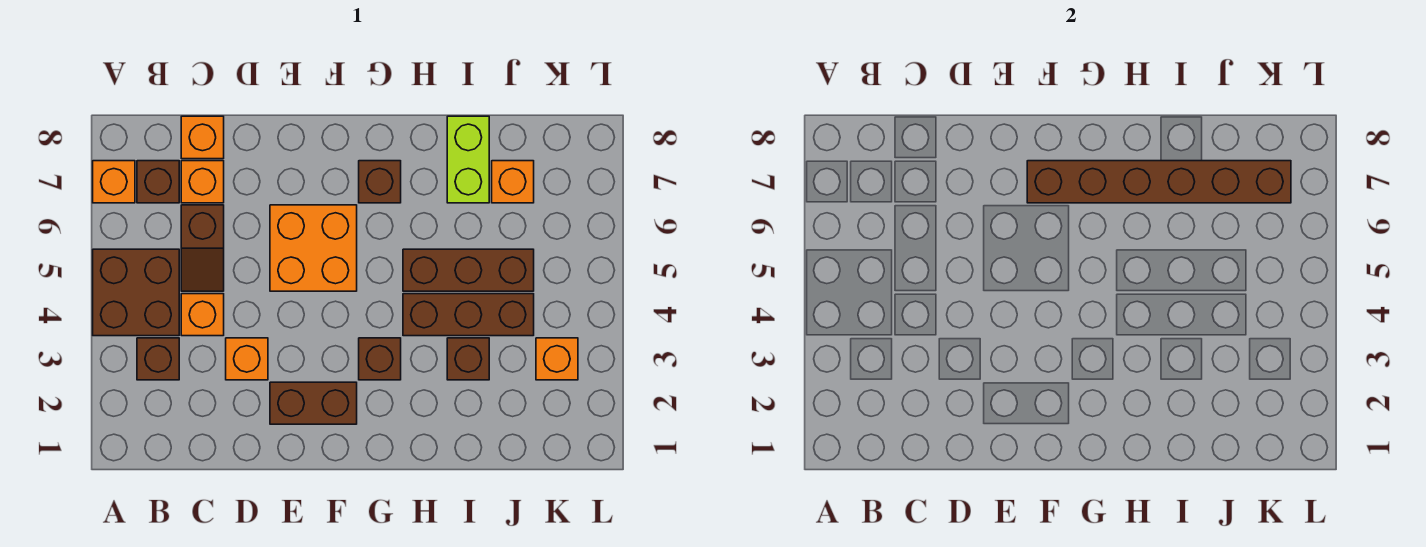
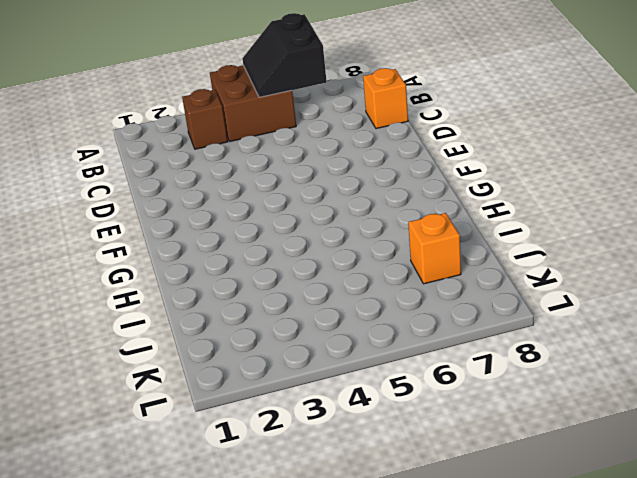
black 2x2 slope [242,13,327,97] -> none
none -> orange 1x1 brick [93,161,135,203]
none -> brown 1x1 brick [137,161,179,203]
none -> orange 1x1 brick [181,294,224,336]

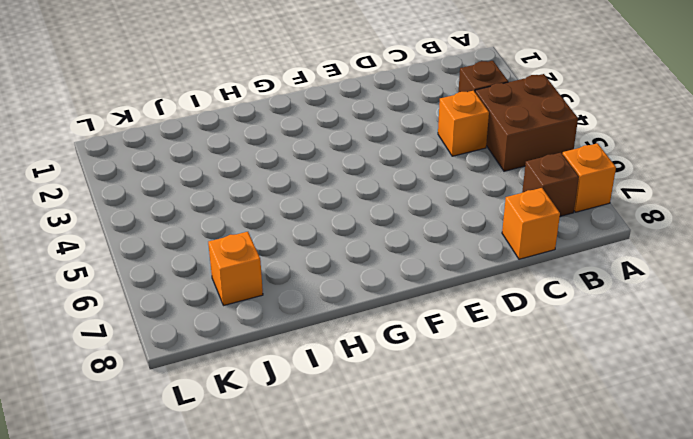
none -> brown 1x2 slope [181,205,224,291]
none -> orange 1x1 brick [181,161,224,203]
none -> orange 1x1 brick [226,338,268,380]

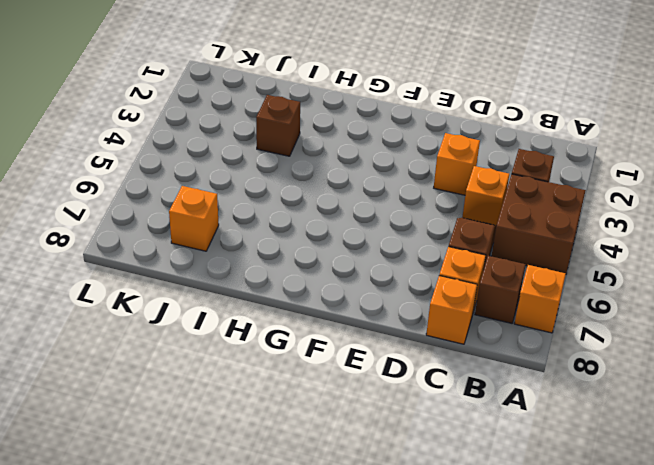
none -> brown 1x2 brick [270,382,357,424]
none -> orange 2x2 brick [270,205,357,291]
none -> brown 1x1 brick [359,338,401,380]

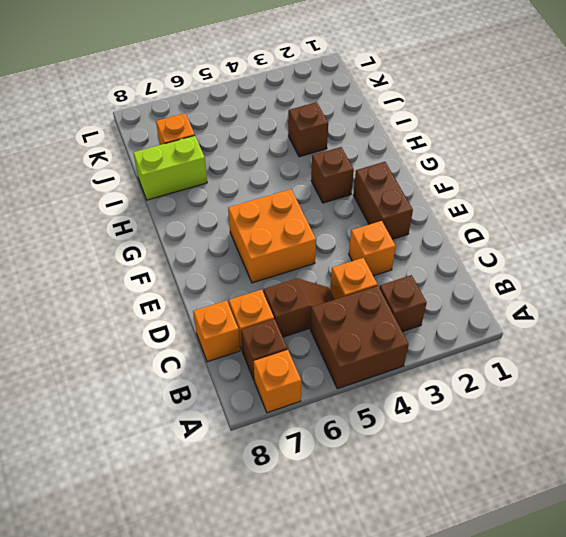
none -> brown 1x1 brick [359,161,401,203]
none -> brown 1x3 brick [403,294,534,336]
none -> brown 1x3 brick [403,249,534,291]

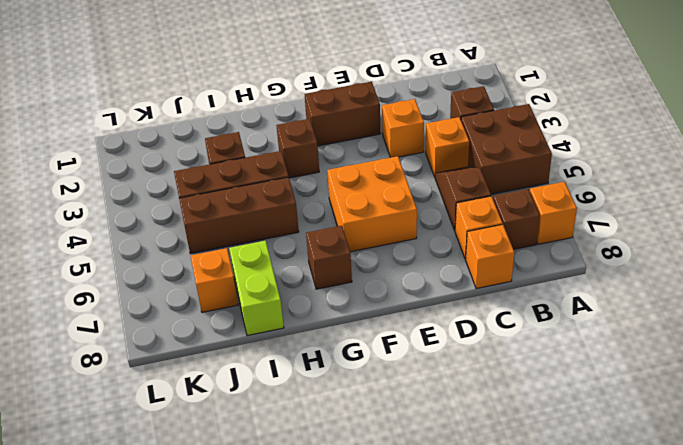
none -> orange 1x1 brick [536,338,578,380]
none -> brown 1x6 brick [1027,161,1291,203]

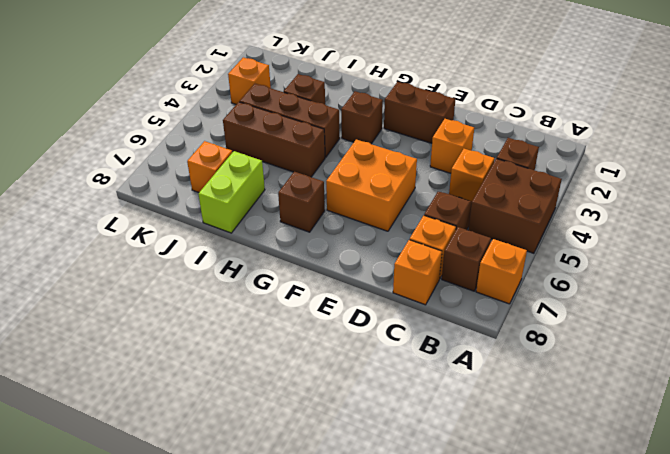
none -> brown 1x6 brick [1027,161,1291,203]

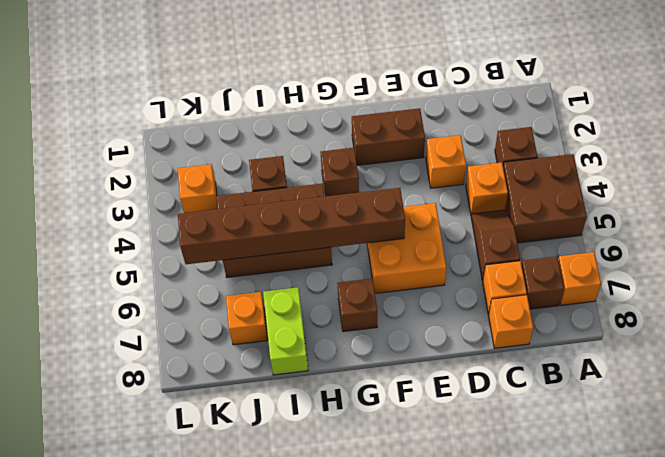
brown 1x6 brick [178,188,405,264] -> brown 1x6 brick moved to [1027,161,1291,203]

